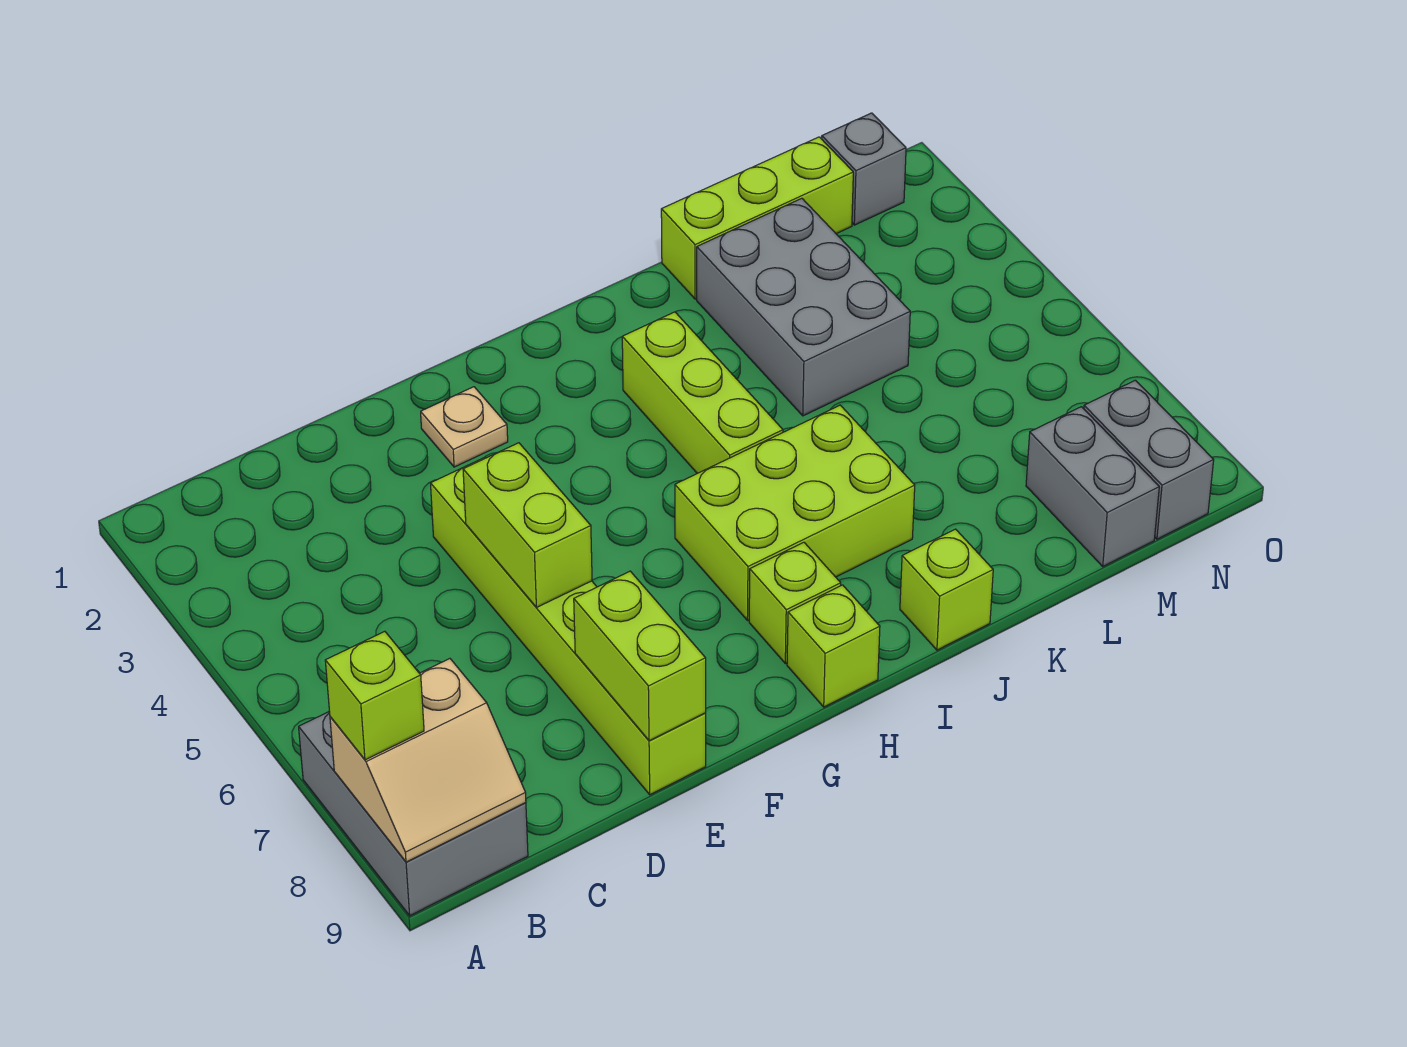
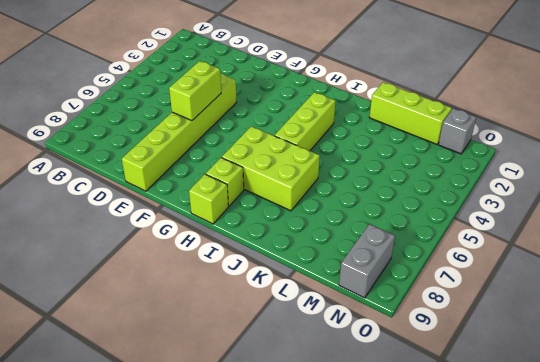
none -> grey 2x3 brick [299,669,528,916]
none -> tan 1x1 plate [421,387,508,467]
none -> lime 1x1 brick [900,529,993,650]

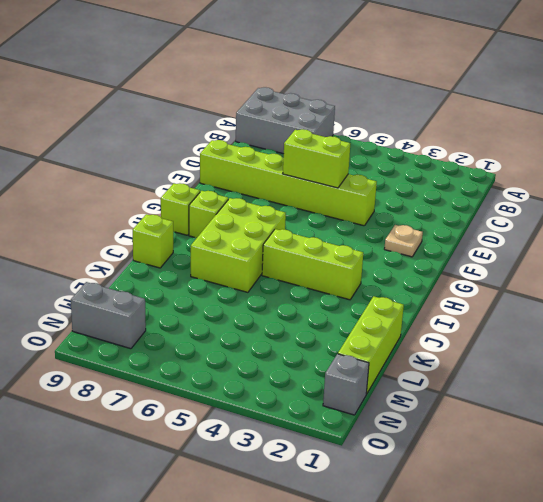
none -> grey 2x3 brick [697,198,910,416]
none -> grey 1x2 brick [1026,407,1159,566]
none -> tan 2x2 slope [330,659,526,862]

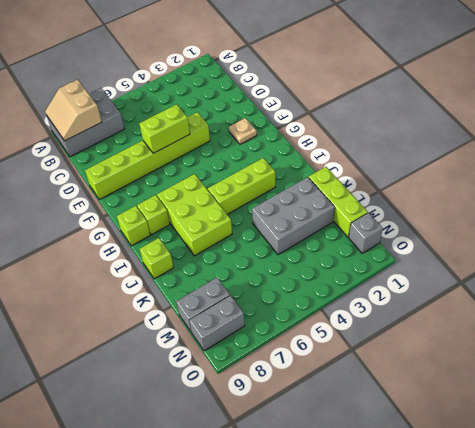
none -> lime 1x2 brick [574,571,706,741]
none -> lime 1x1 brick [325,631,424,760]

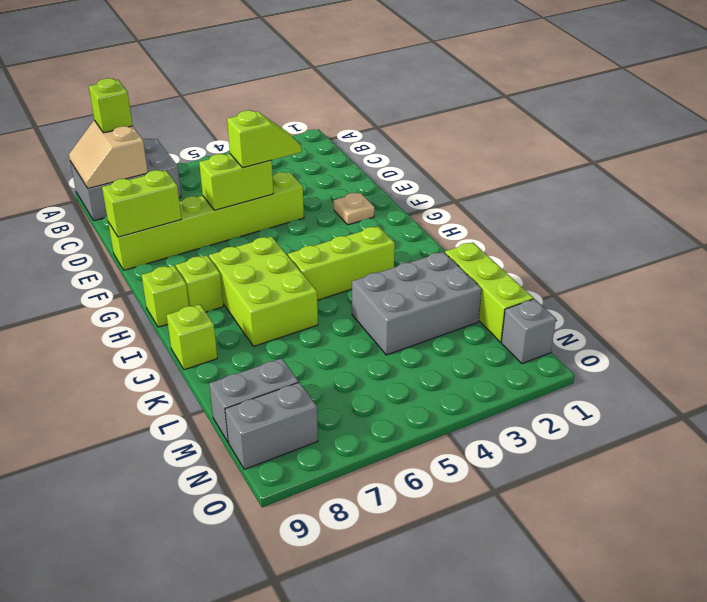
lime 1x2 slope [227,110,302,168] -> none

